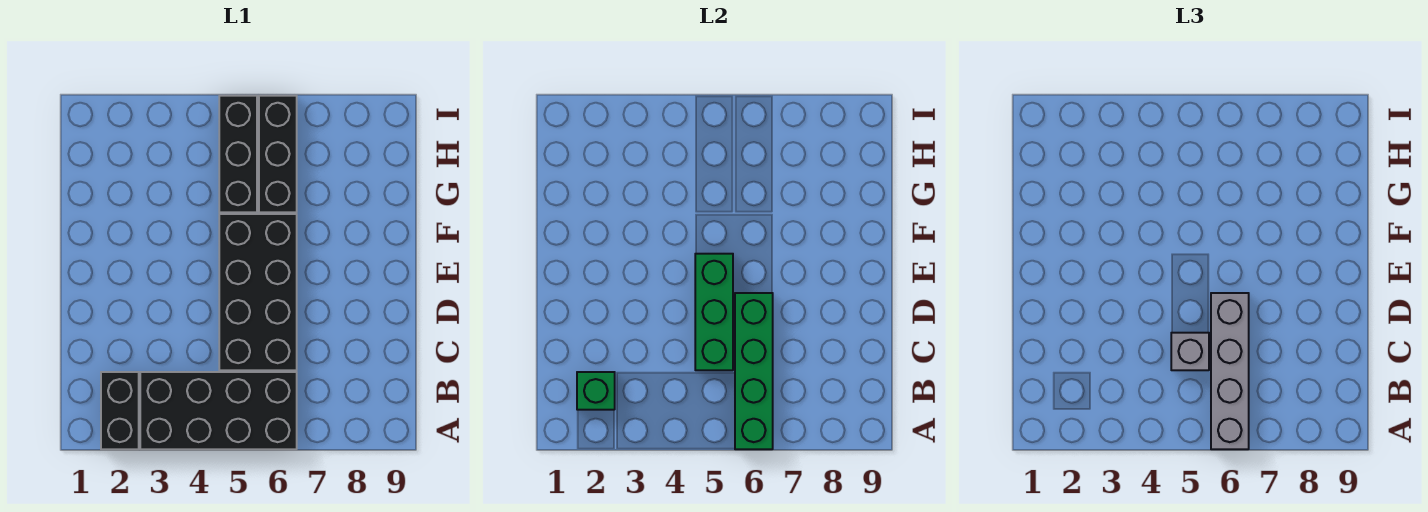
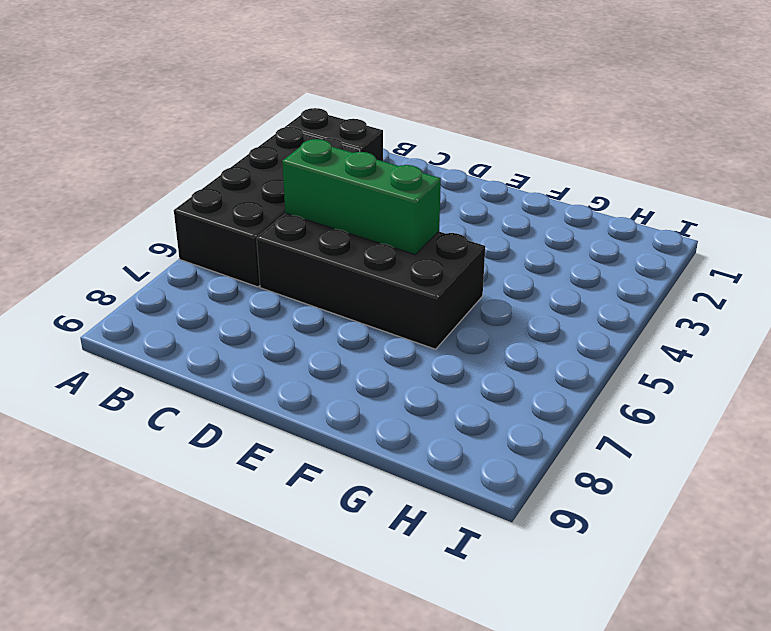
none -> black 1x3 brick [219,96,257,212]
none -> black 1x3 brick [259,96,297,212]

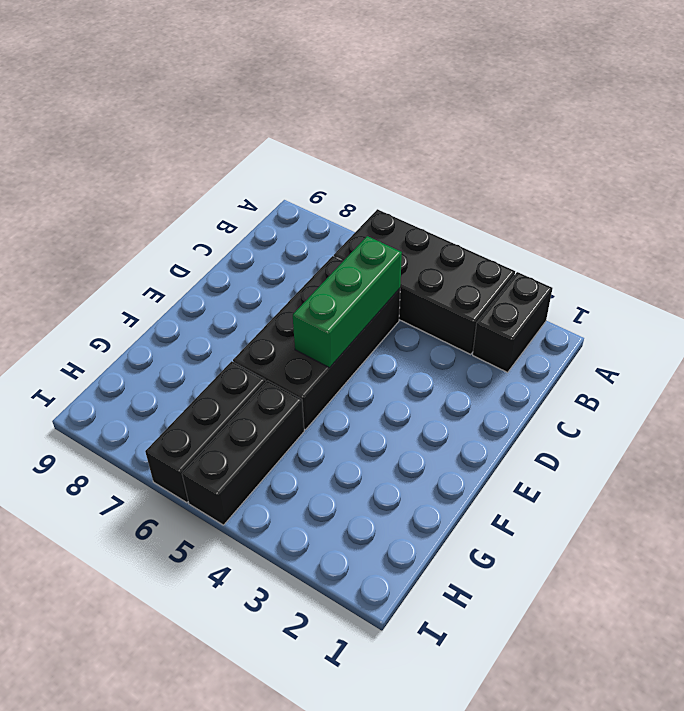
none -> green 1x4 brick [735,293,773,449]
none -> green 1x1 brick [577,372,615,410]

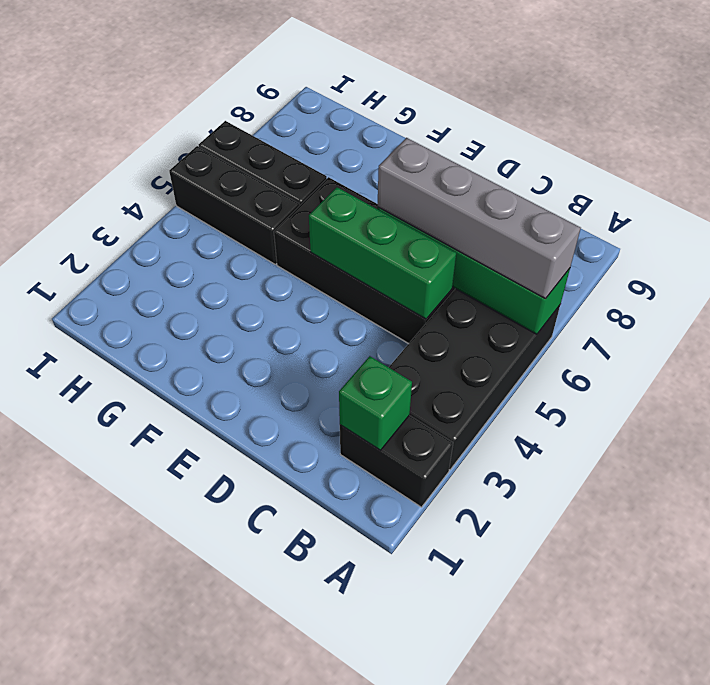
none -> grey 1x1 brick [1171,333,1209,370]

